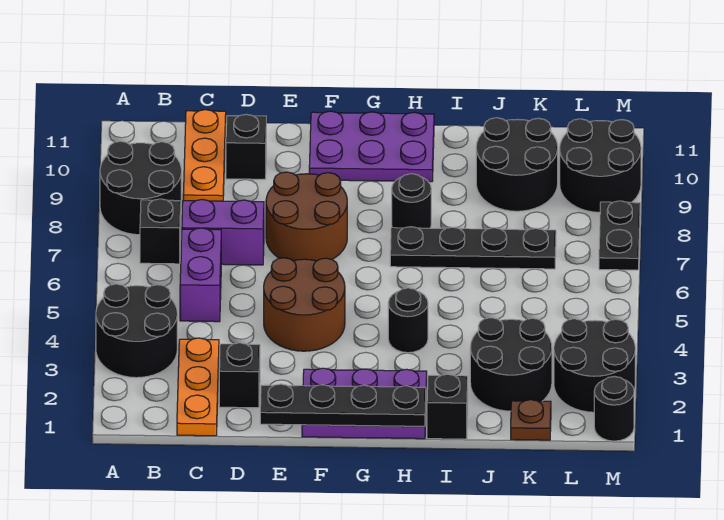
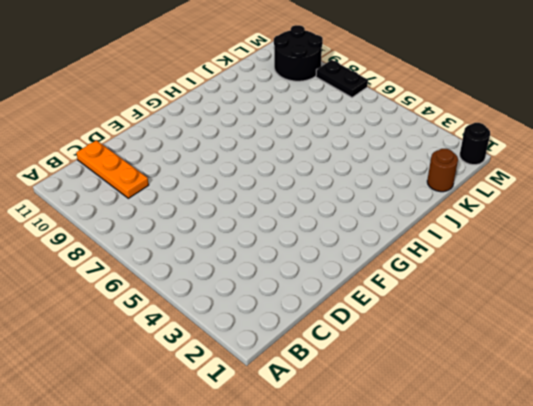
brown 1x1 round brick [427,149,458,192] -> brown 1x1 plate [511,400,551,440]
none -> black 2x2 round brick [96,284,177,378]
none -> black 2x2 round brick [100,141,181,235]
none -> black 1x1 brick [140,199,181,264]

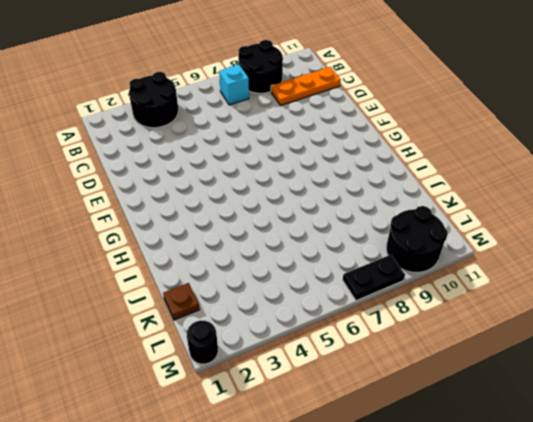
cyan 1x1 brick [219,65,249,105] -> black 1x1 brick [140,199,181,264]
none -> orange 1x3 plate [177,338,219,436]
none -> purple 1x2 brick [180,228,221,322]
none -> purple 1x2 brick [182,200,264,265]

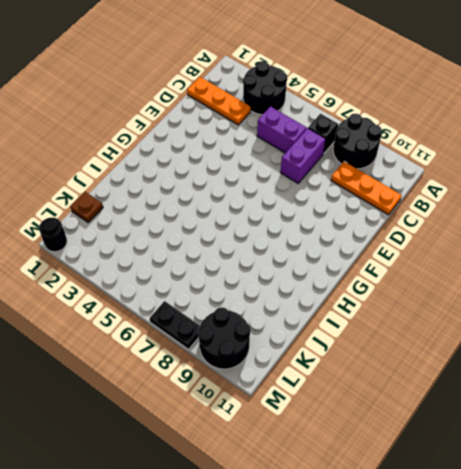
none -> black 1x1 brick [219,343,260,408]
none -> black 1x1 brick [226,114,266,179]
none -> brown 2x2 round brick [264,258,345,351]

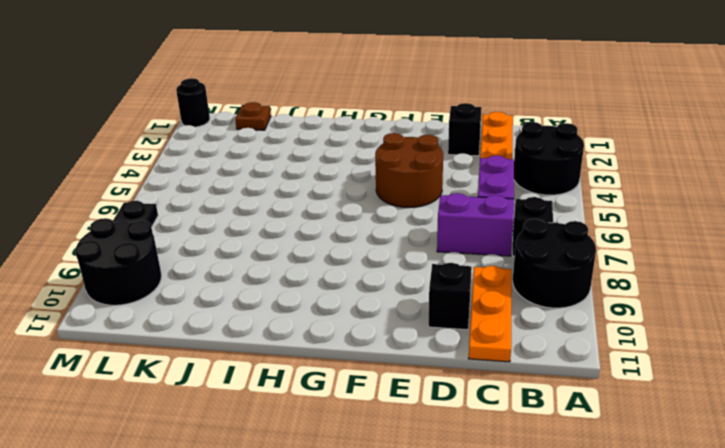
none -> brown 2x2 round brick [266,172,347,261]
none -> purple 2x3 plate [302,368,427,439]
none -> purple 2x3 plate [309,111,434,182]

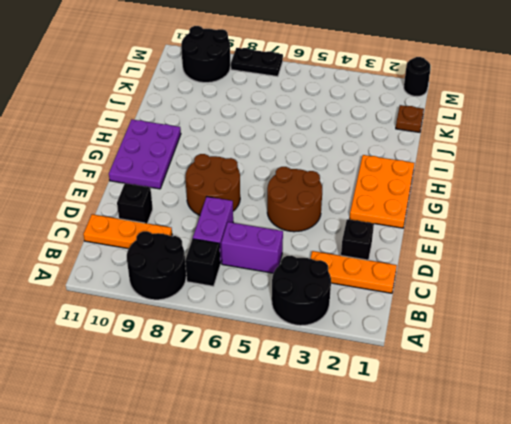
orange 2x3 plate [349,155,415,228] -> purple 2x3 plate [302,368,427,439]
none -> black 1x1 round brick [388,288,428,353]
none -> black 1x4 plate [390,227,556,269]
none -> black 1x1 round brick [392,174,431,228]

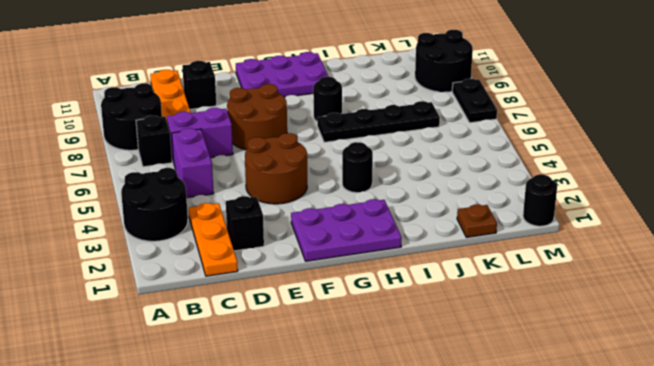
none -> black 1x1 brick [427,374,468,439]
none -> black 2x2 round brick [470,318,552,411]
none -> black 2x2 round brick [476,118,558,211]

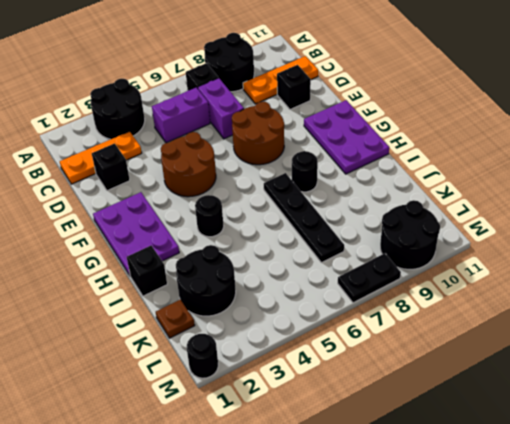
none -> black 2x2 round brick [476,118,558,211]
none -> black 2x2 round brick [554,319,635,412]
none -> black 1x4 plate [260,384,426,426]

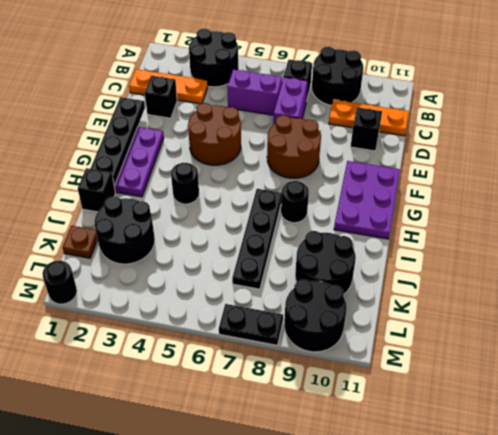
none -> black 2x2 round brick [554,319,635,412]

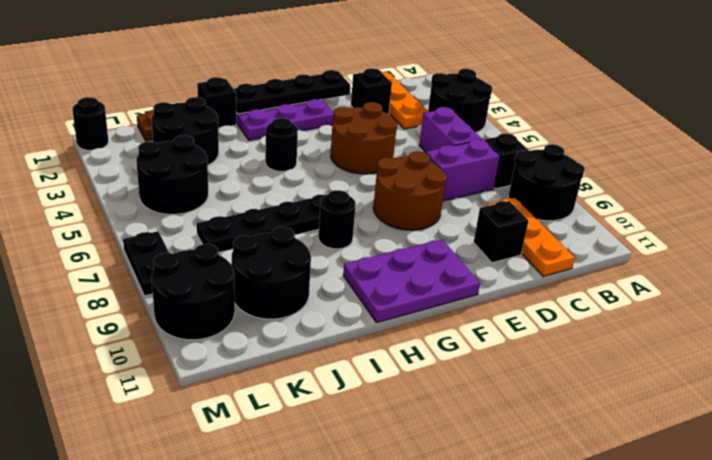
black 2x2 round brick [136,135,208,214] -> black 2x2 round brick moved to [554,319,635,412]

